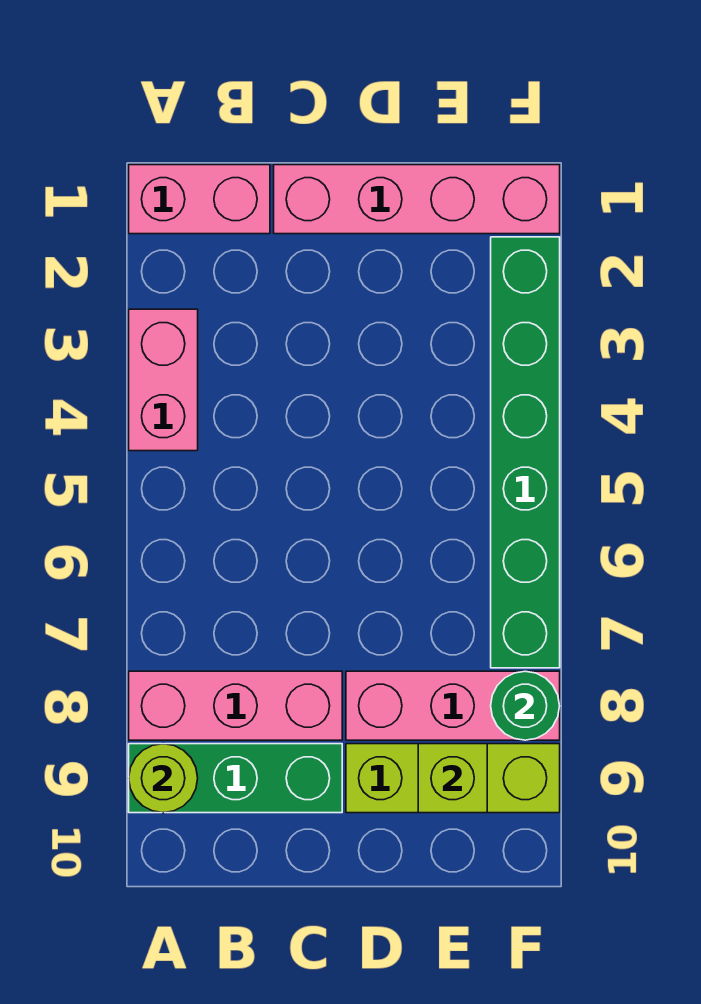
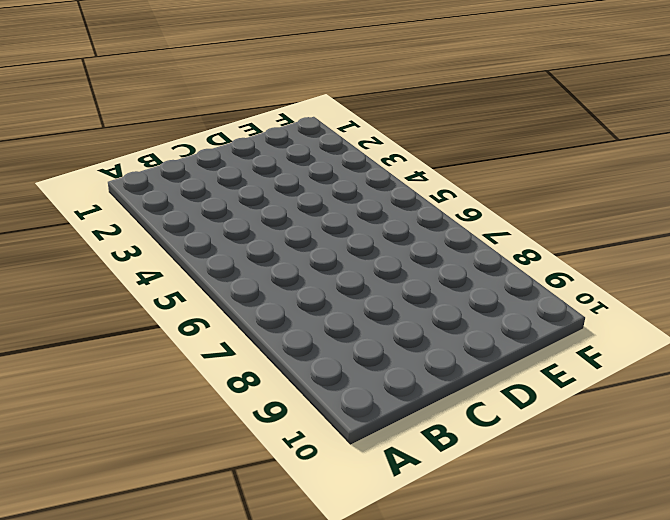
none -> pink 1x2 brick [129,165,270,234]
none -> pink 1x2 brick [129,309,198,451]

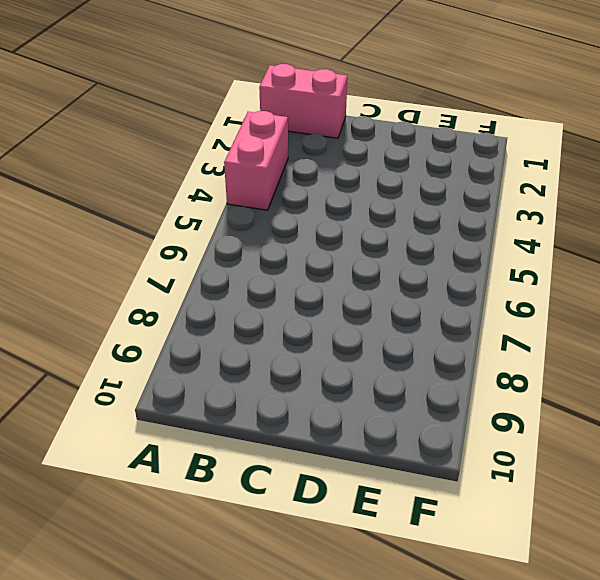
none -> pink 1x3 brick [129,671,342,740]
none -> green 1x3 brick [129,744,342,813]

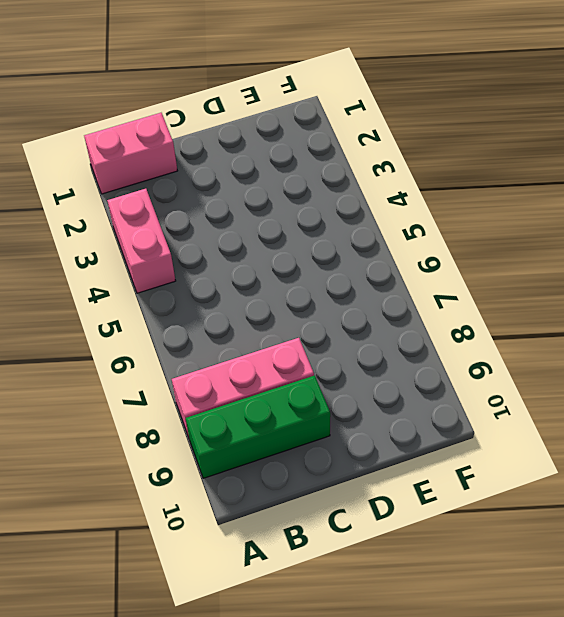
none -> pink 1x4 brick [274,165,560,234]
none -> pink 1x3 brick [346,671,560,740]

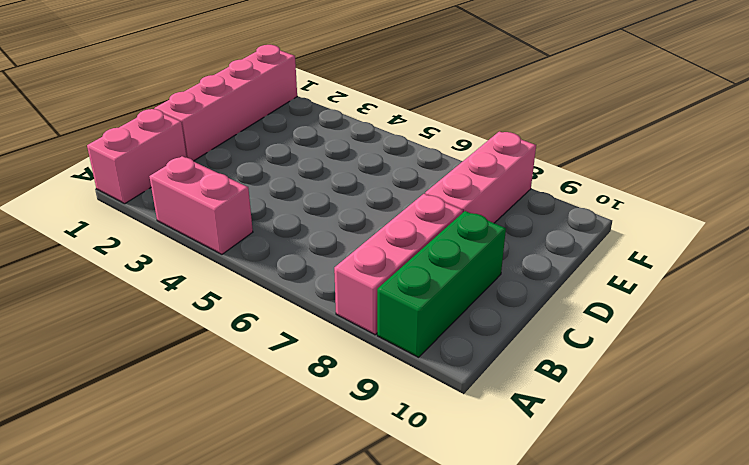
none -> lime 1x3 brick [346,744,560,813]
none -> green 1x6 brick [491,237,560,668]

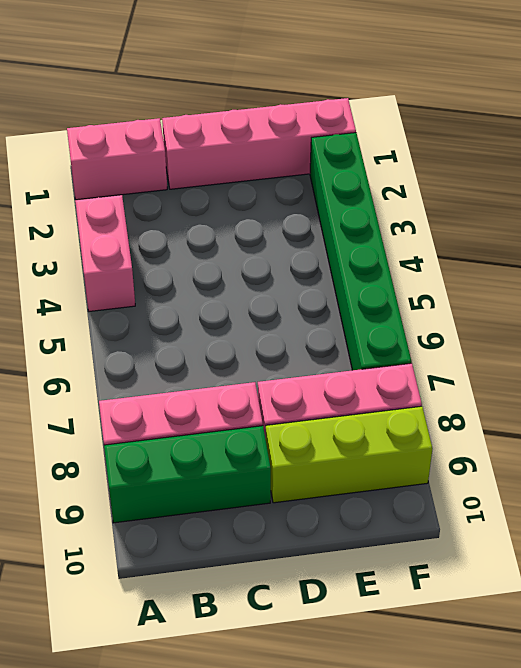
none -> lime 1x1 round brick [129,744,198,813]
none -> lime 1x1 brick [418,744,487,813]

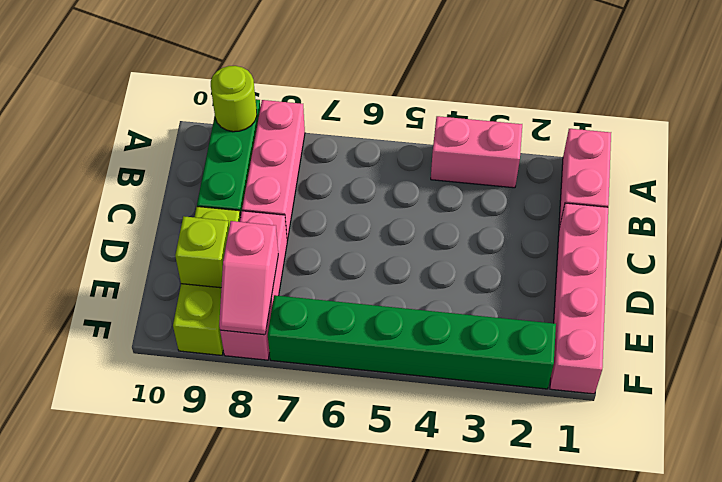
pink 1x2 slope [219,221,278,335] -> green 1x1 round brick [491,671,560,740]

